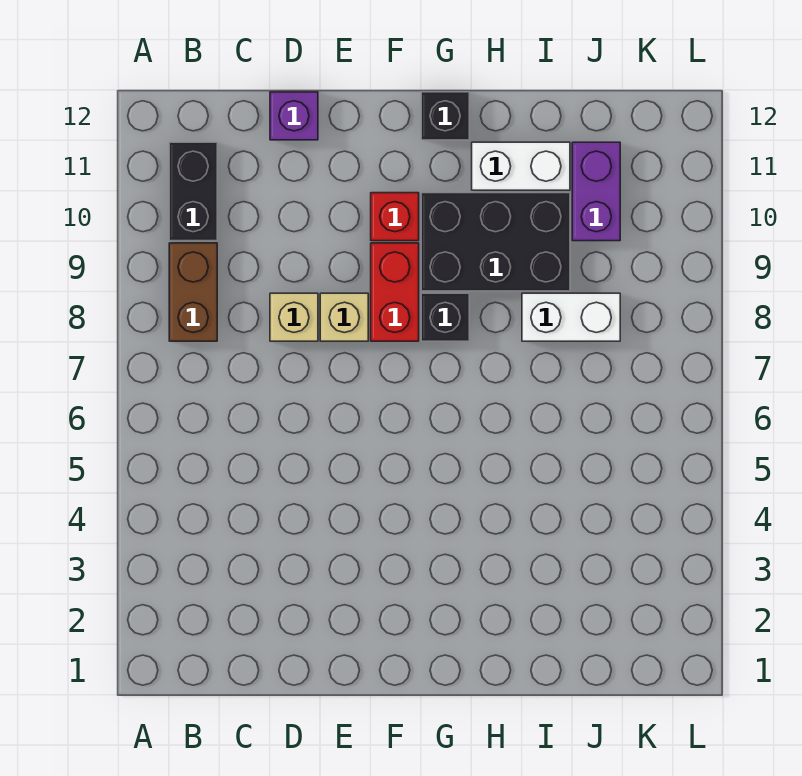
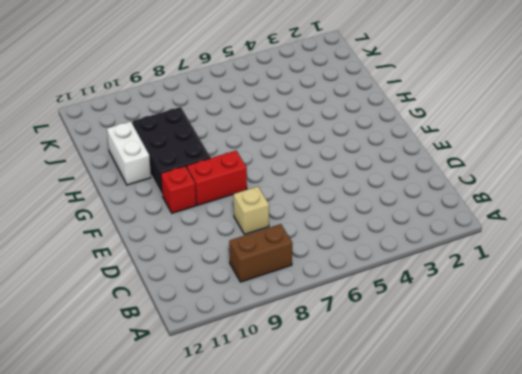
none -> black 1x2 brick [169,142,217,241]
none -> purple 1x1 brick [270,92,318,140]
none -> tan 1x1 brick [320,293,368,341]

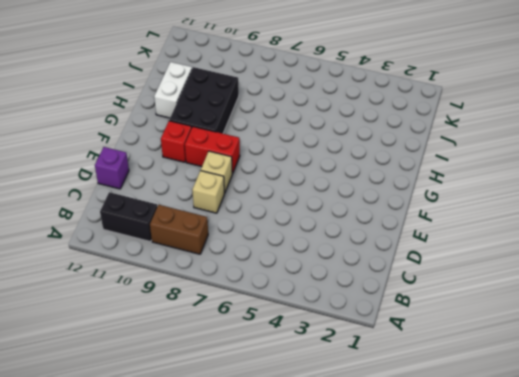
none -> black 1x1 brick [421,293,469,341]
none -> black 1x1 brick [421,92,469,140]
none -> white 1x2 brick [522,293,620,341]

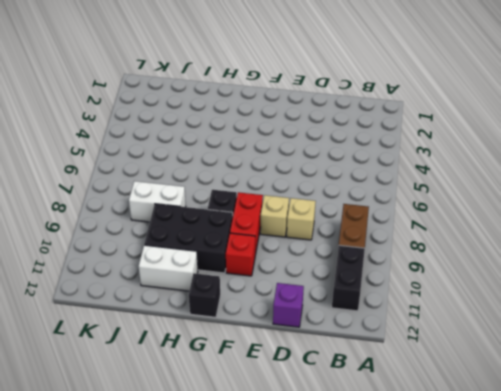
none -> purple 1x2 brick [572,142,620,241]

